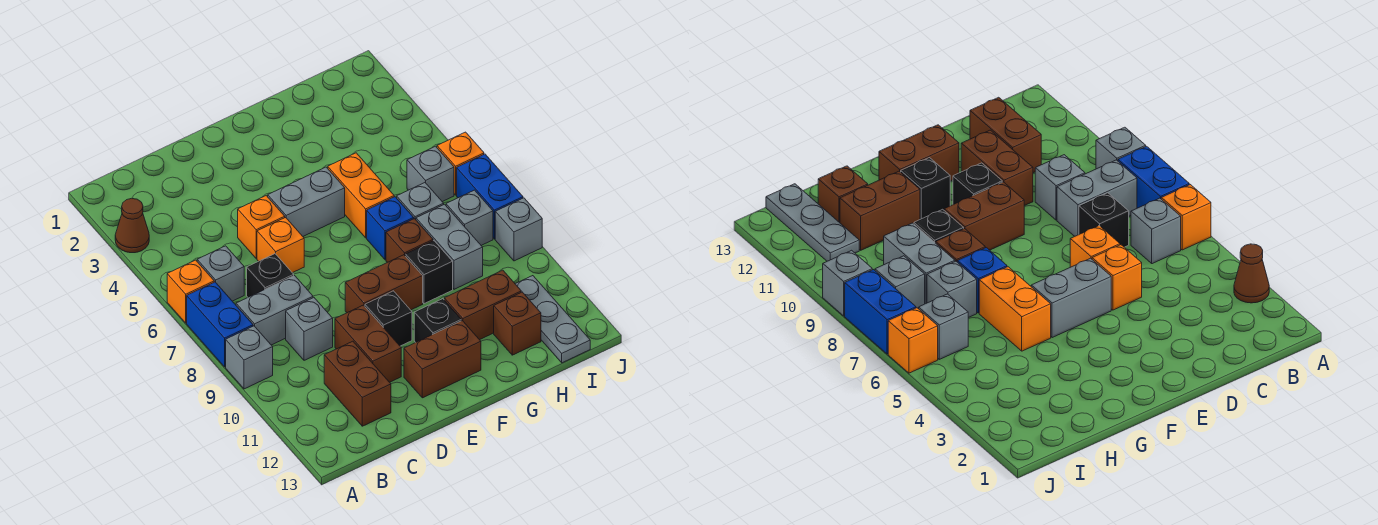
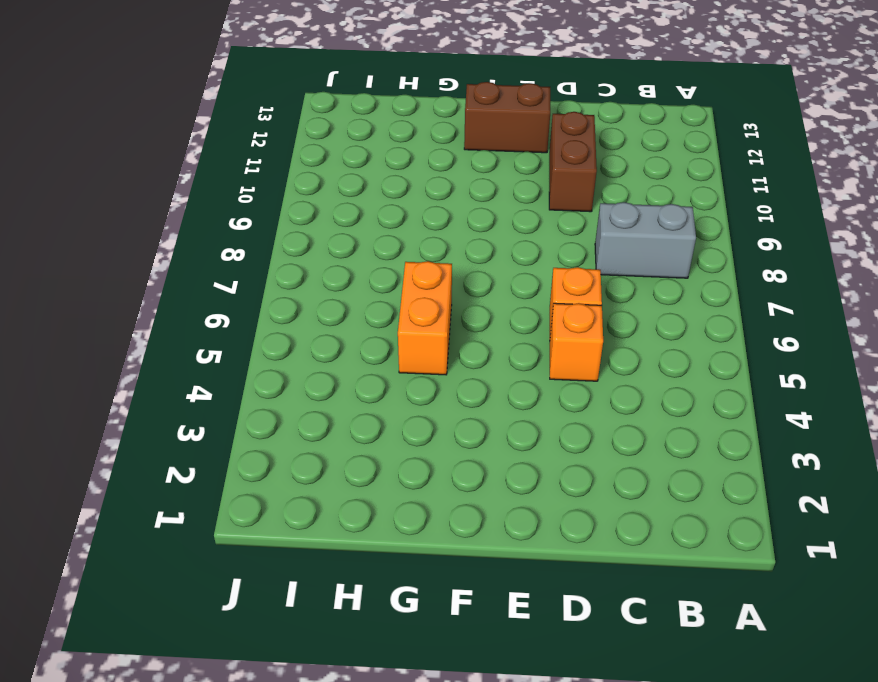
none -> brown 1x1 cone [115,198,149,253]
none -> orange 1x1 brick [167,260,214,323]
none -> blue 1x2 brick [187,282,253,367]
none -> grey 1x1 brick [226,326,273,389]

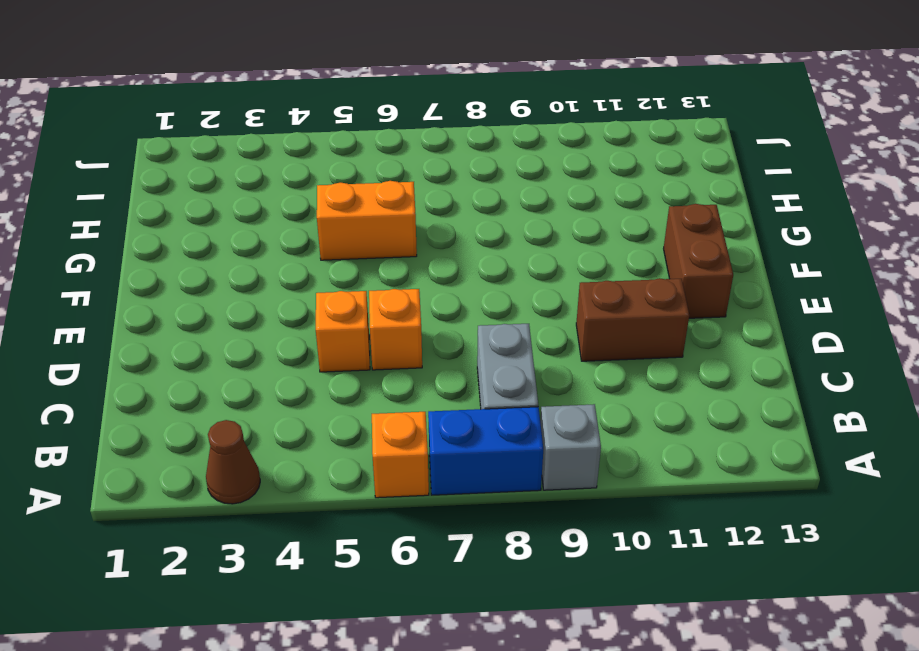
none -> grey 1x1 brick [197,246,244,301]
none -> black 1x1 brick [247,254,294,297]
none -> grey 1x1 brick [286,298,333,360]
none -> brown 1x2 brick [324,341,391,426]

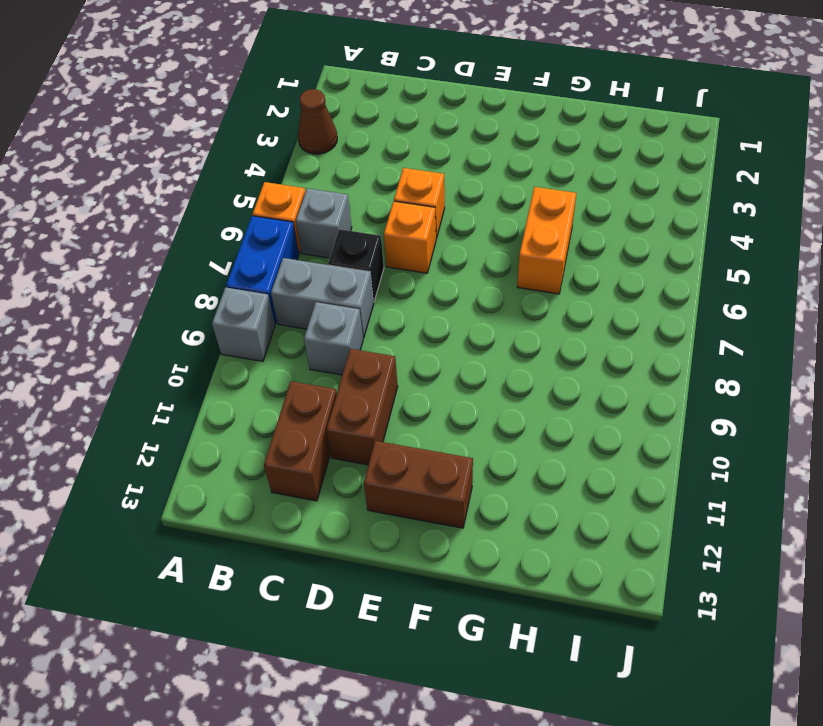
none -> grey 1x2 brick [268,167,345,236]
none -> brown 1x2 brick [345,255,423,313]
none -> black 1x1 brick [365,291,412,346]
none -> black 1x1 brick [414,299,461,342]

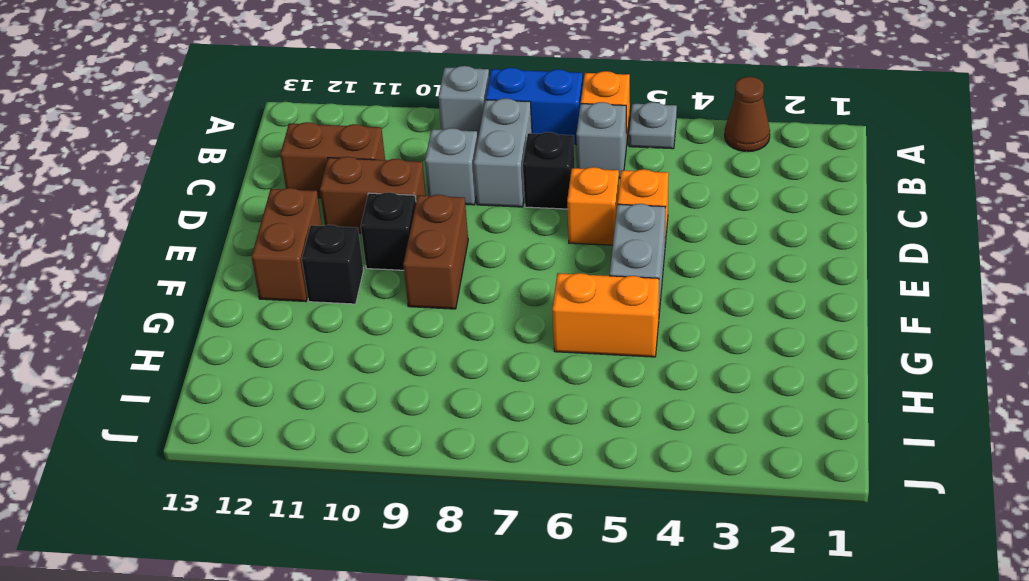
grey 1x1 plate [629,102,677,149] -> none
none -> blue 1x1 brick [367,197,414,260]
none -> brown 1x1 brick [386,219,433,262]
none -> black 1x1 brick [405,241,453,304]
none -> brown 1x2 brick [444,270,521,340]

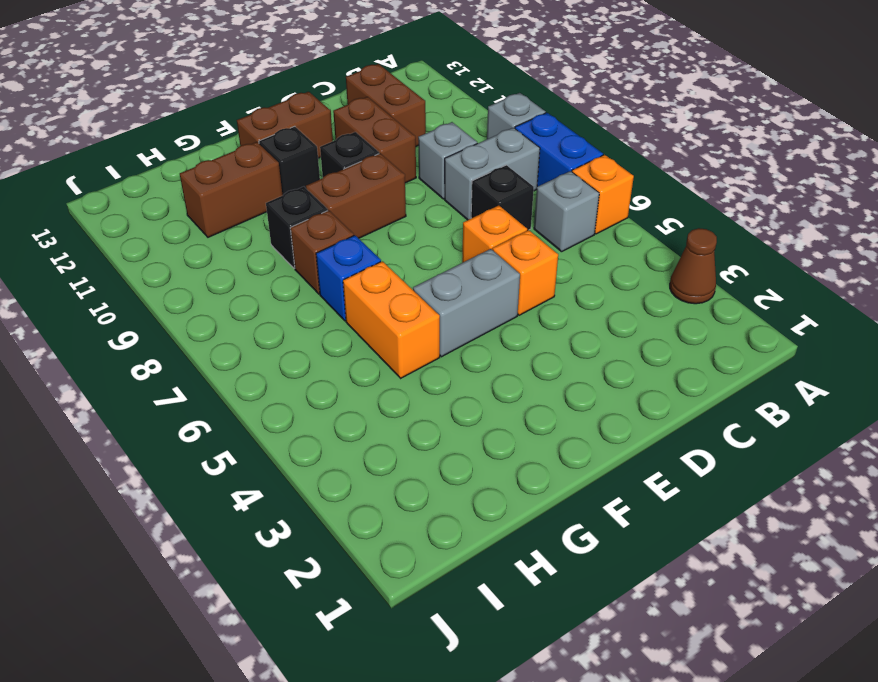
none -> grey 1x1 brick [397,183,444,220]
none -> grey 1x2 brick [416,204,483,289]
none -> brown 1x1 brick [494,292,541,355]
none -> grey 1x1 brick [407,146,454,202]

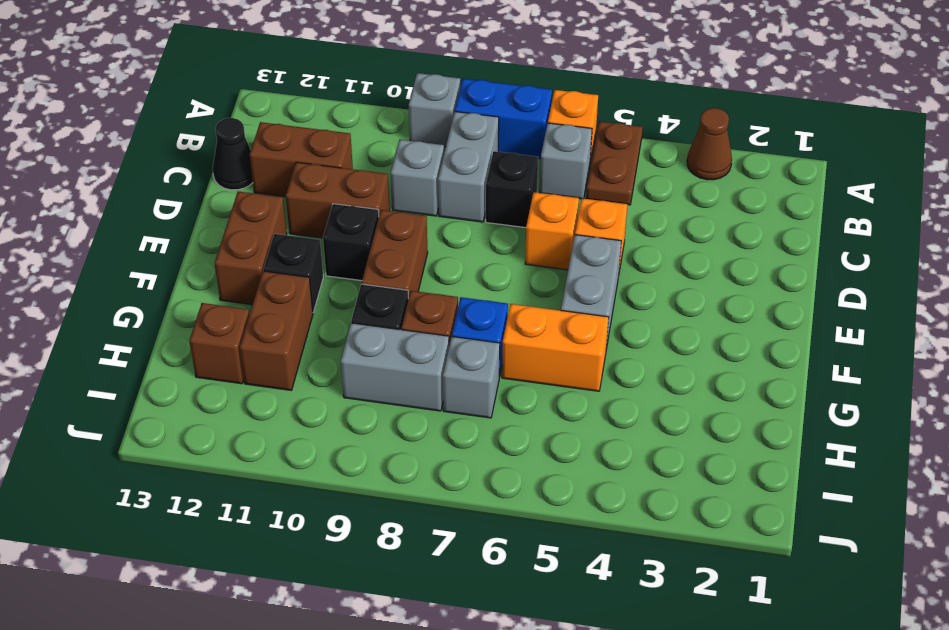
brown 1x2 plate [586,121,642,205] -> none
black 1x1 cone [213,118,253,190] -> none
none -> grey 1x1 brick [407,146,454,202]
none -> grey 1x1 brick [446,190,493,245]
none -> grey 1x3 plate [516,276,590,363]
none -> orange 1x1 brick [437,132,484,195]

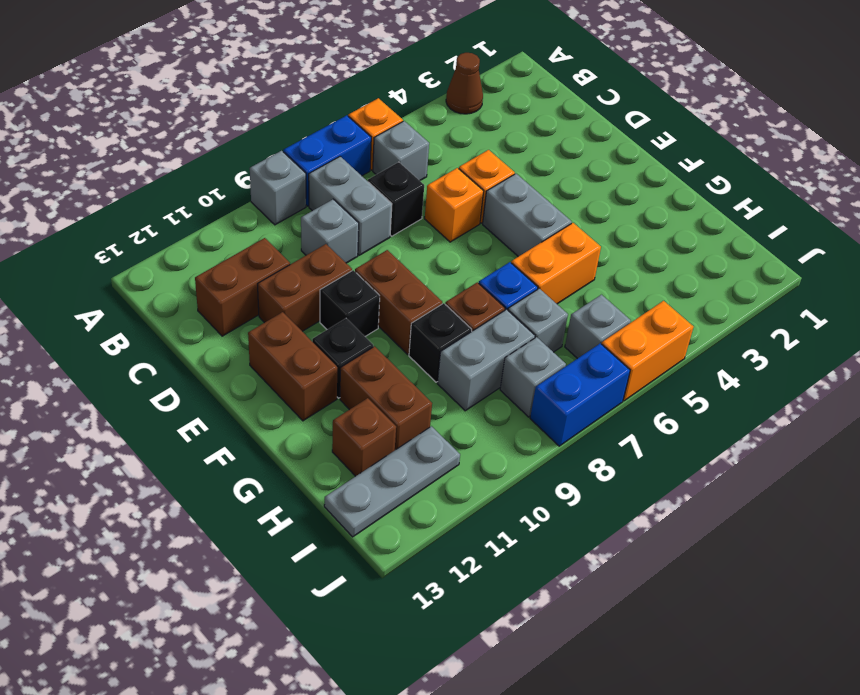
orange 1x2 brick [602,301,694,401] -> orange 1x1 brick [437,132,484,195]
none -> grey 1x1 brick [495,198,542,261]

